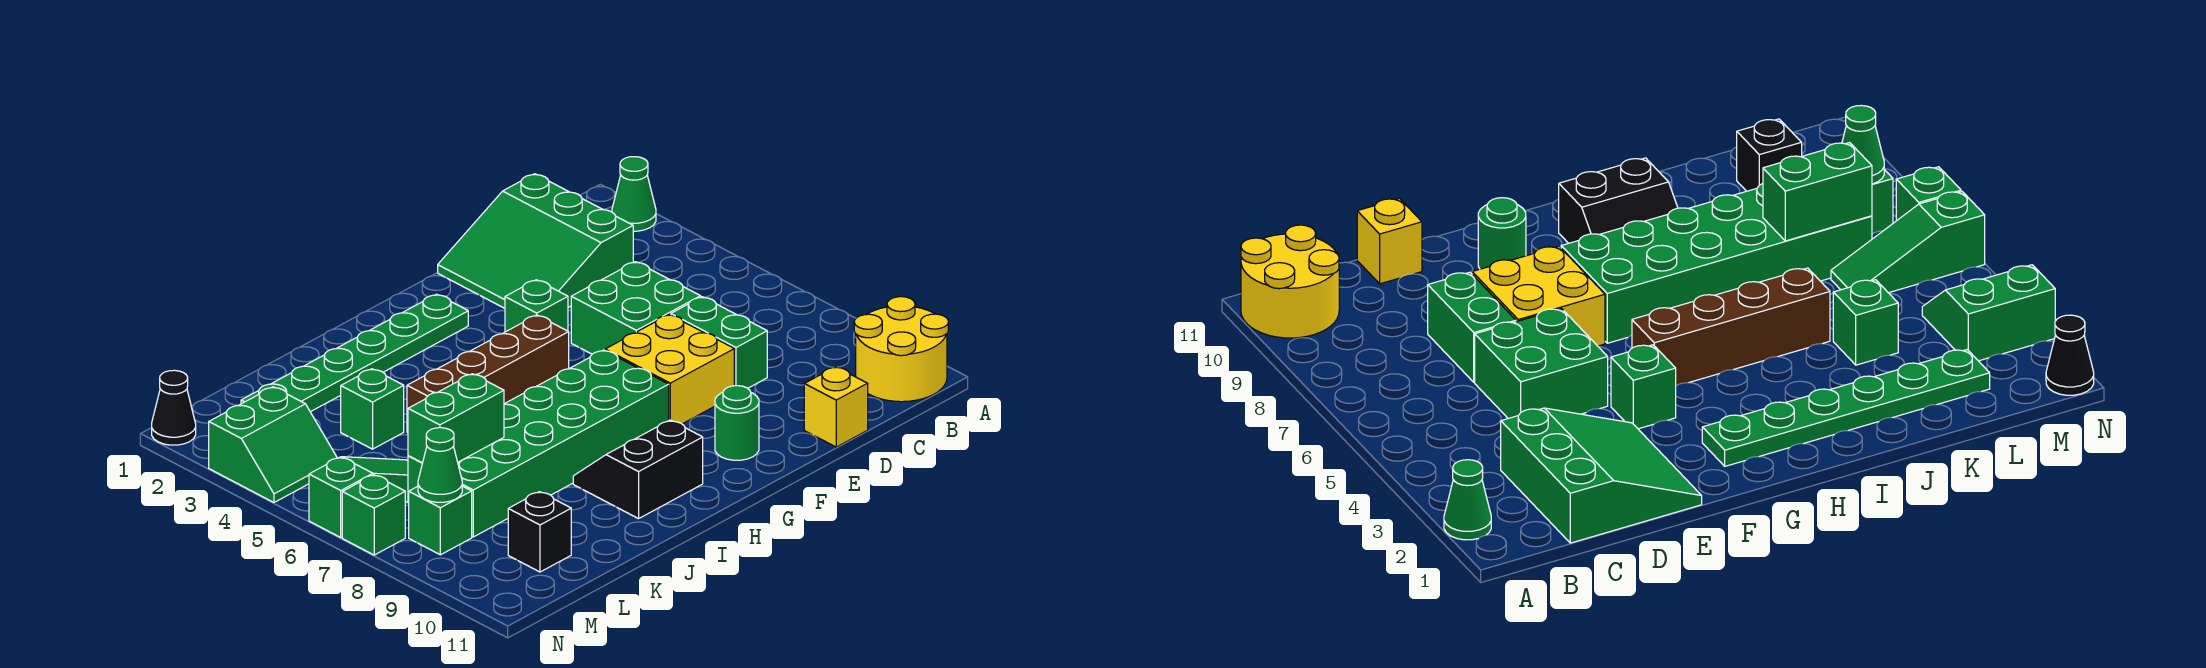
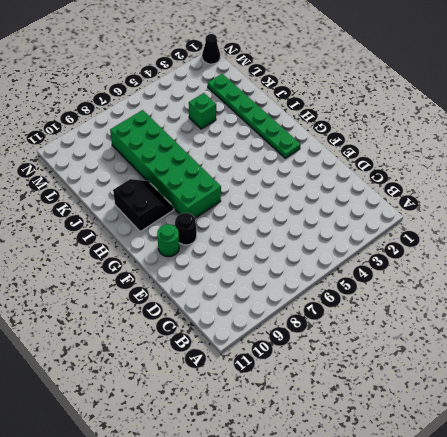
black 1x1 round brick [175,213,197,245] -> none
none -> green 1x1 cone [612,157,656,231]
none -> yellow 2x2 round brick [854,297,948,402]
none -> green 3x3 slope [438,174,633,308]

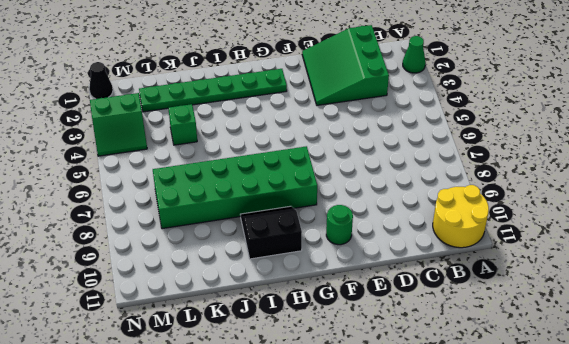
none -> green 2x2 brick [571,262,701,354]
none -> green 1x2 brick [671,297,767,388]
none -> yellow 1x1 brick [804,367,868,447]

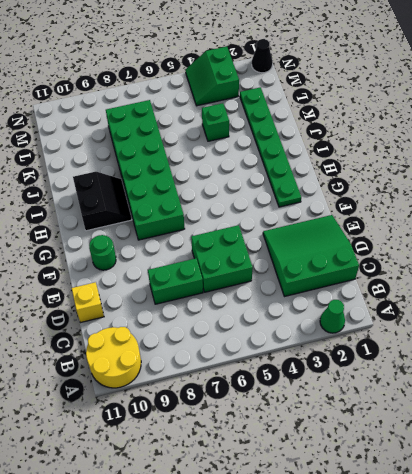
none -> yellow 2x2 brick [605,314,734,424]
none -> green 1x1 brick [505,280,568,332]
none -> brown 1x4 brick [407,315,569,433]

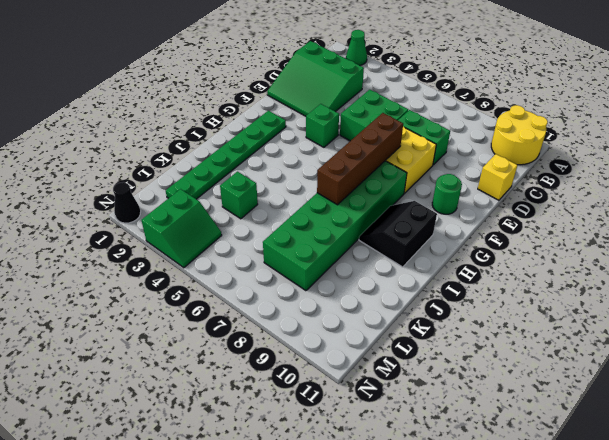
brown 1x4 brick [317,113,403,205] -> brown 1x4 brick moved to [407,315,569,433]
none -> green 1x3 slope [309,457,408,537]
none -> black 1x1 brick [508,492,571,572]
none -> green 1x1 brick [409,486,472,555]

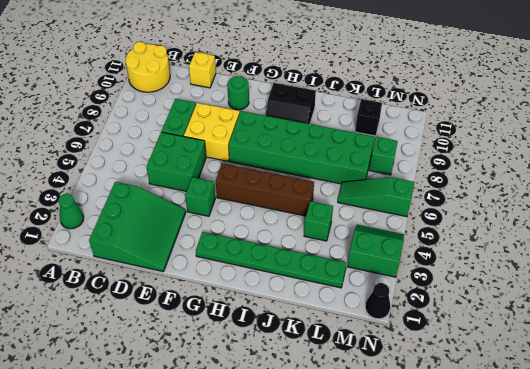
none -> green 1x1 brick [342,475,405,555]
none -> green 1x2 brick [408,374,504,463]
none -> green 1x1 cone [418,428,462,502]

